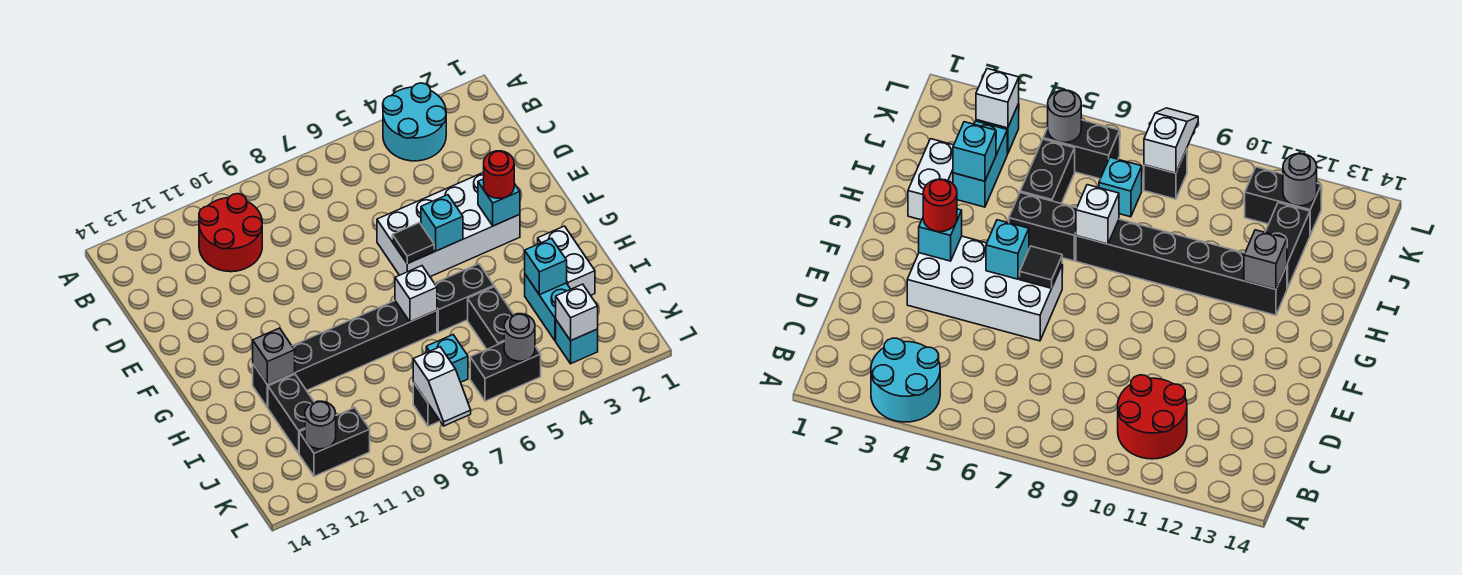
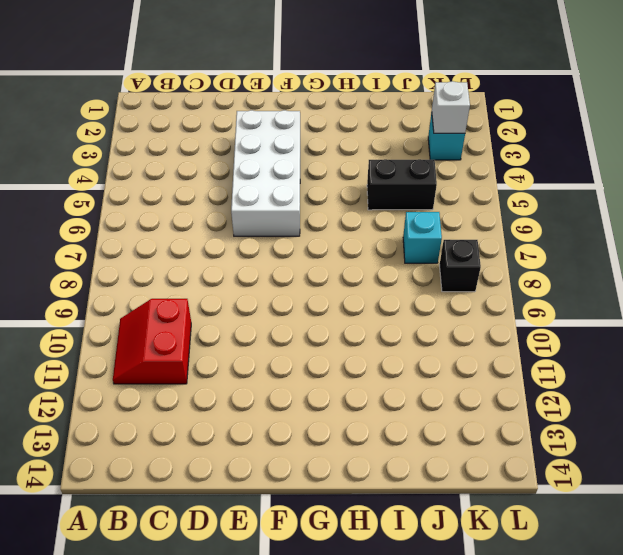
red 2x2 slope [113,299,191,384] -> red 2x2 round brick [199,194,262,272]
none -> cyan 2x2 round brick [383,83,446,161]
none -> white 1x2 brick [538,226,595,295]
none -> black 1x2 brick [434,264,494,332]

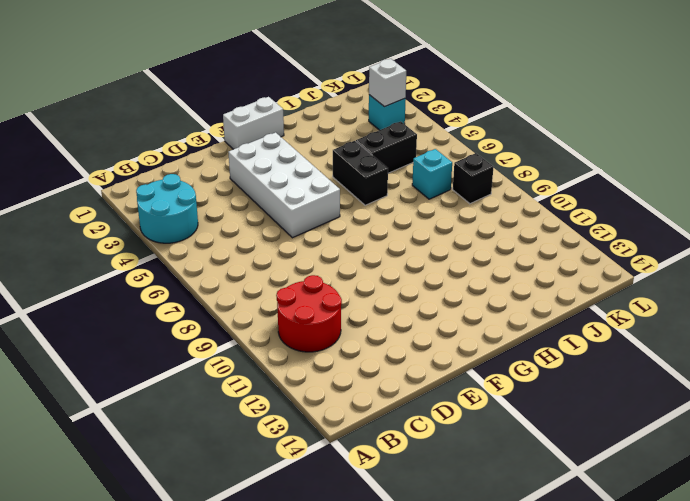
white 1x2 brick [223,97,284,149] -> white 1x2 brick moved to [538,226,595,295]
none -> black 1x6 brick [253,301,437,408]
none -> cyan 1x2 brick [525,275,571,341]
none -> black 1x2 brick [268,374,314,453]

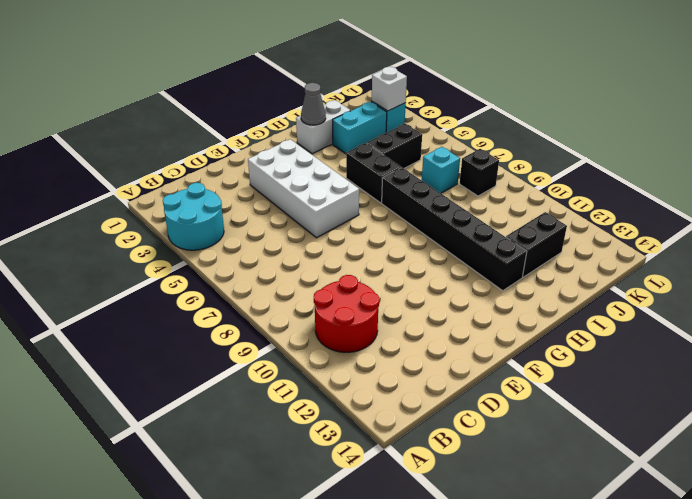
grey 1x1 cone [301,83,326,125] -> none
none -> black 1x2 brick [470,342,541,401]
none -> black 1x2 brick [299,408,370,476]
none -> cyan 1x1 brick [478,179,520,226]

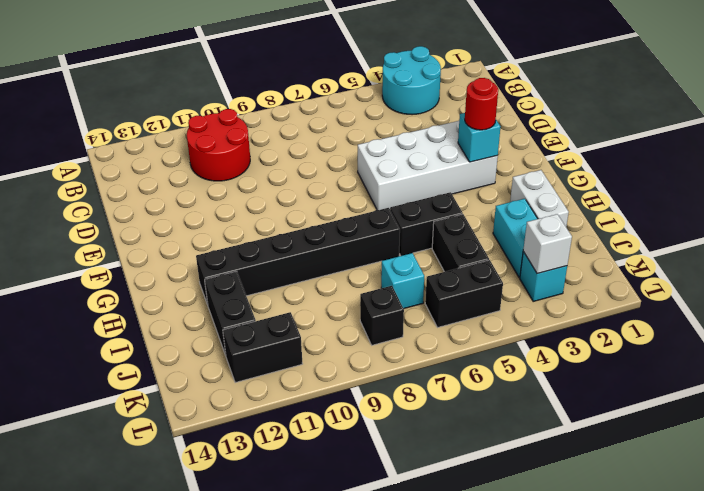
none -> cyan 1x1 brick [421,195,463,251]
none -> black 1x1 tile [392,223,434,264]
none -> white 1x1 brick [395,266,437,322]

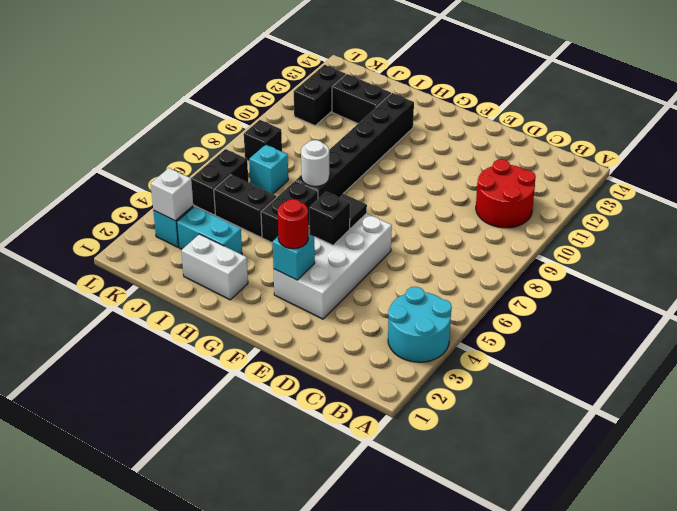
black 1x1 brick [309,192,350,245] -> cyan 1x1 brick [421,195,463,251]
white 1x1 round brick [301,140,329,186] -> white 1x1 brick [395,266,437,322]
none -> grey 1x1 brick [253,328,295,385]
none -> cyan 1x1 brick [525,238,567,295]
none -> grey 1x1 round brick [504,314,535,361]

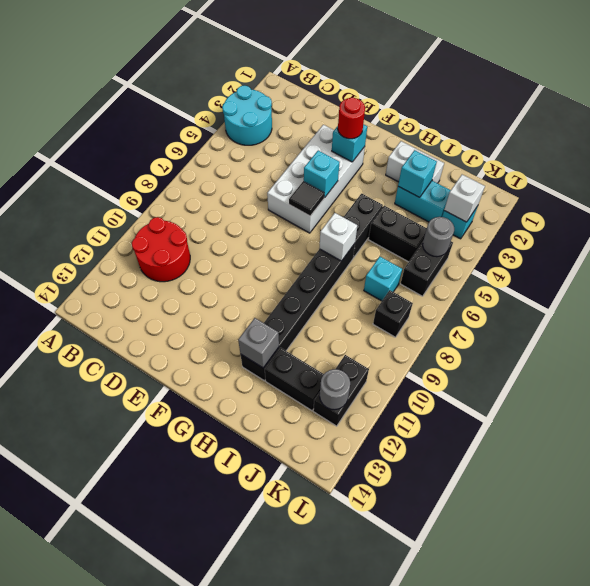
none -> white 1x2 slope [413,347,471,426]

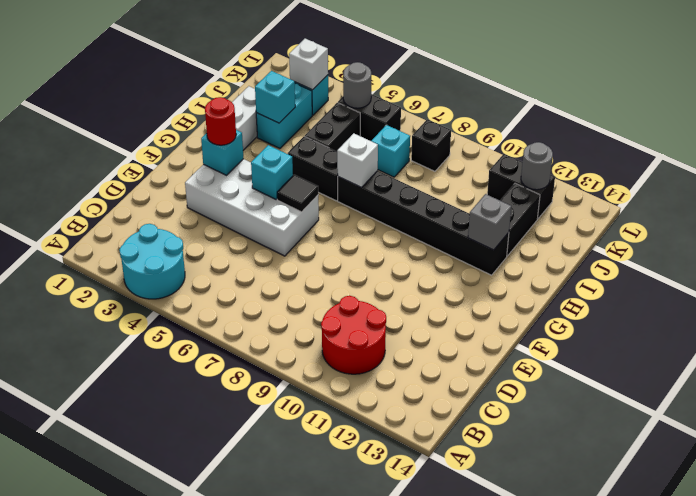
none -> white 1x2 slope [413,347,471,426]

